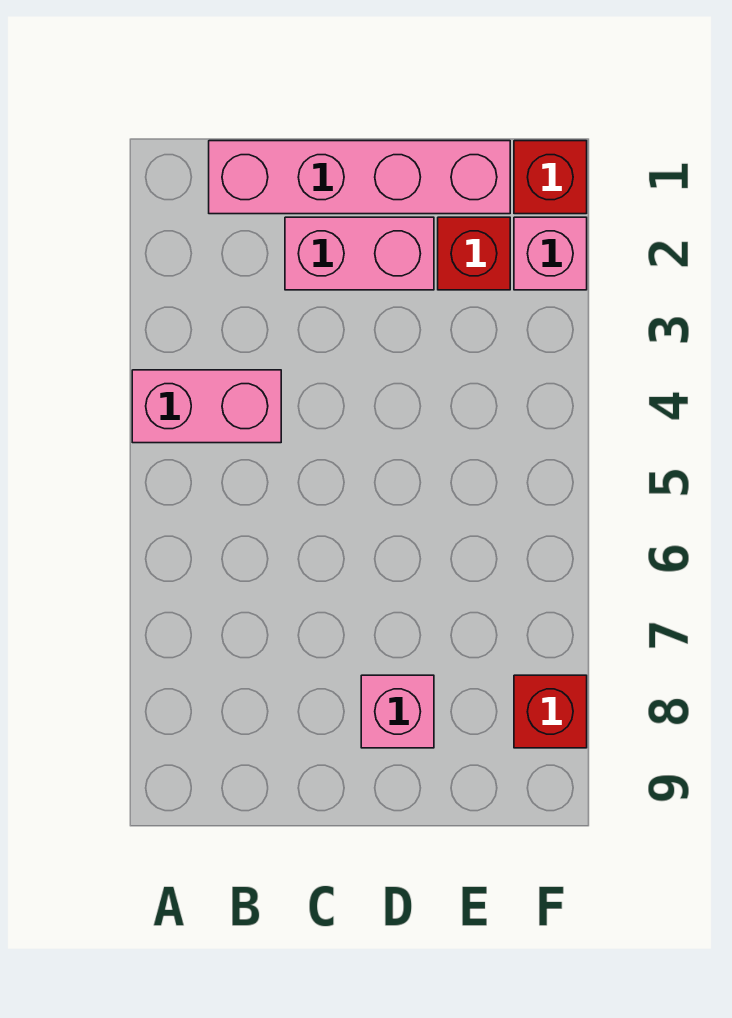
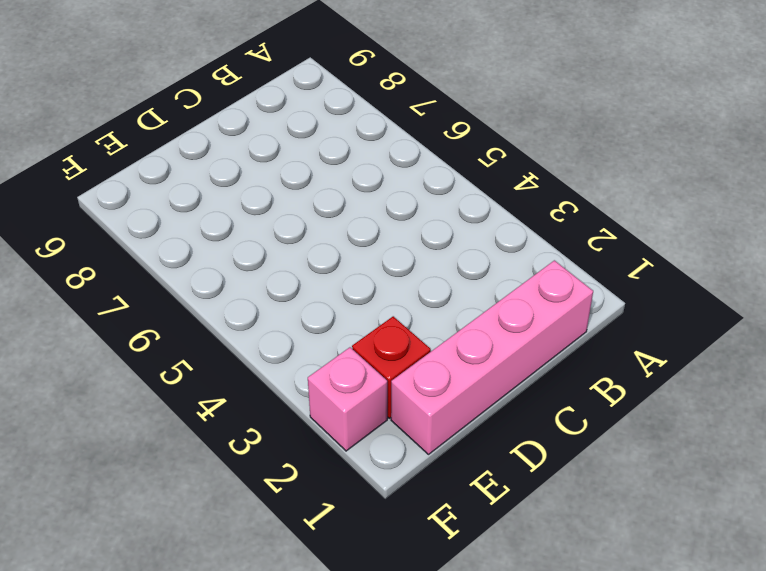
none -> pink 1x2 brick [132,370,281,443]
none -> pink 1x2 brick [285,217,434,290]

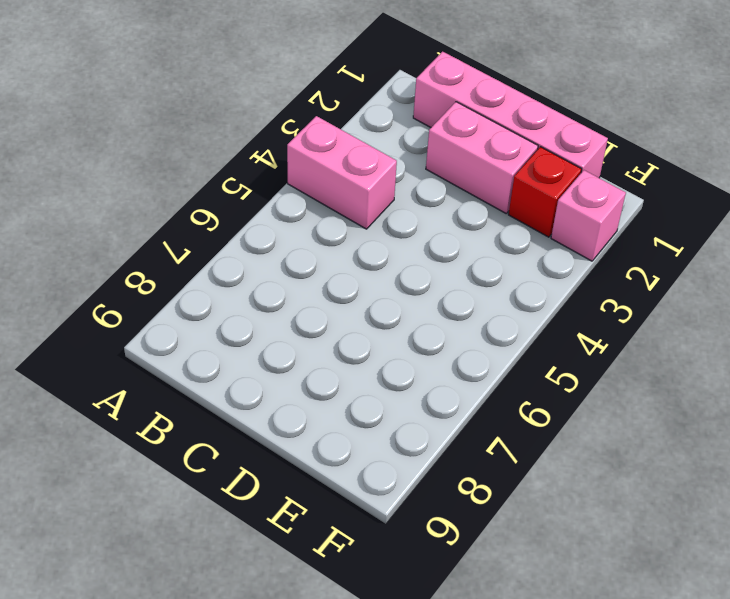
none -> pink 1x1 brick [361,675,434,748]
none -> red 1x1 brick [514,141,587,214]

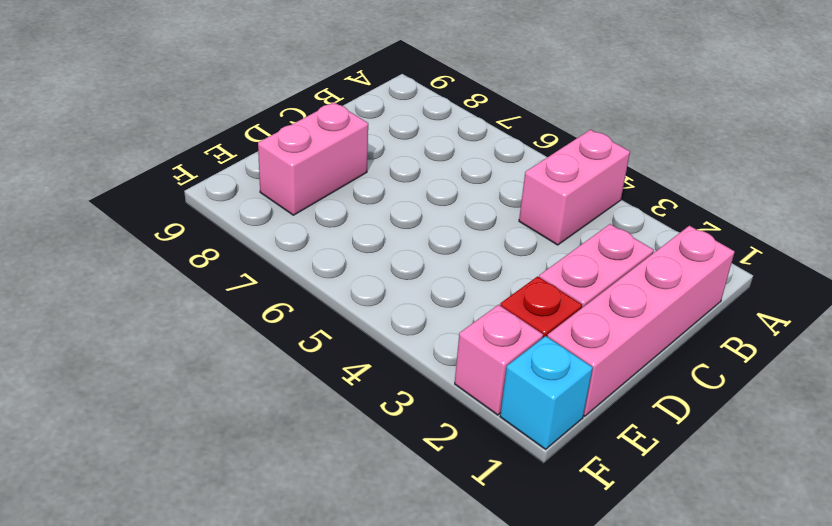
pink 1x2 brick [258,102,368,215] -> pink 1x1 brick [361,675,434,748]
cyan 1x1 brick [500,336,593,449] -> red 1x1 brick [514,141,587,214]
none -> red 1x1 brick [514,675,587,748]

